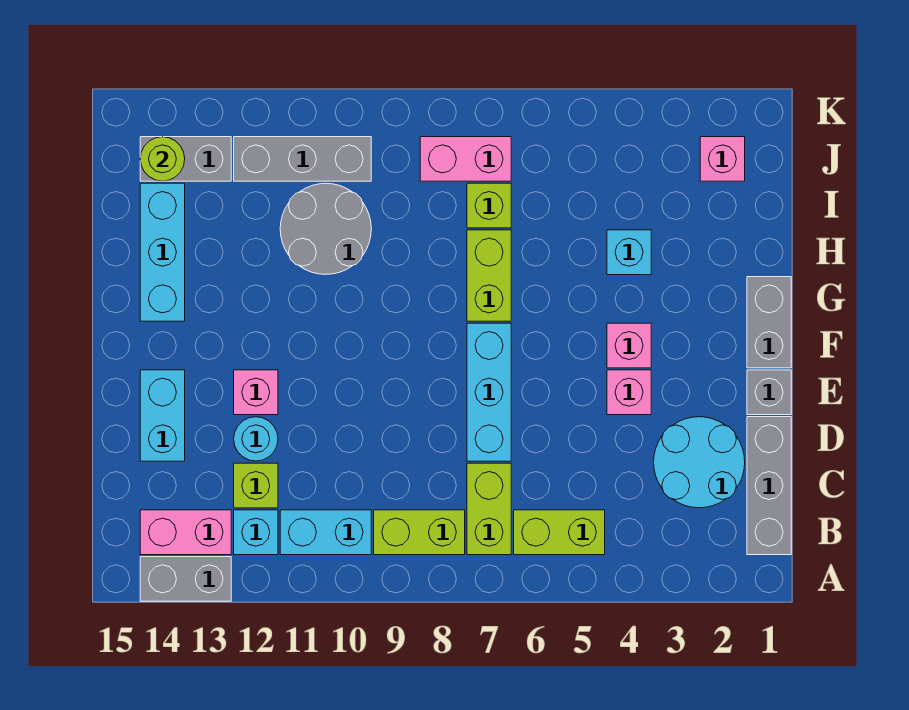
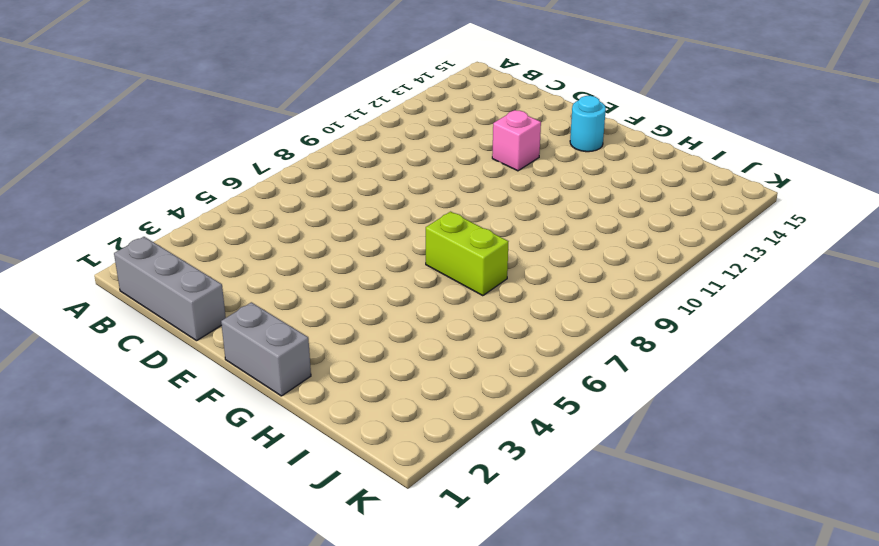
cyan 1x1 round brick [570,96,606,152] -> cyan 1x1 round brick moved to [234,417,278,461]
none -> grey 1x2 brick [140,557,231,601]
none -> lime 1x2 brick [514,510,605,555]
none -> lime 1x2 brick [467,463,511,555]

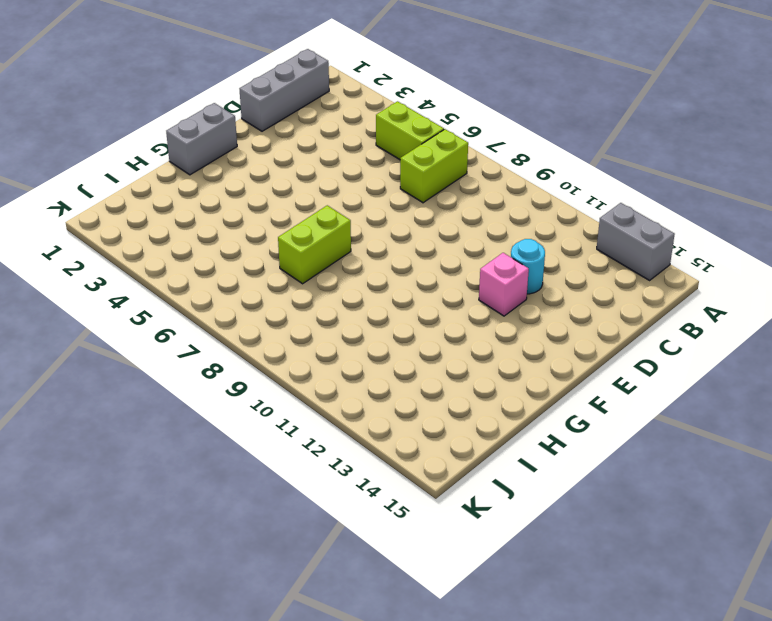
none -> lime 1x2 brick [374,510,465,555]
none -> cyan 1x2 brick [280,510,371,555]
none -> cyan 1x1 brick [234,510,278,555]

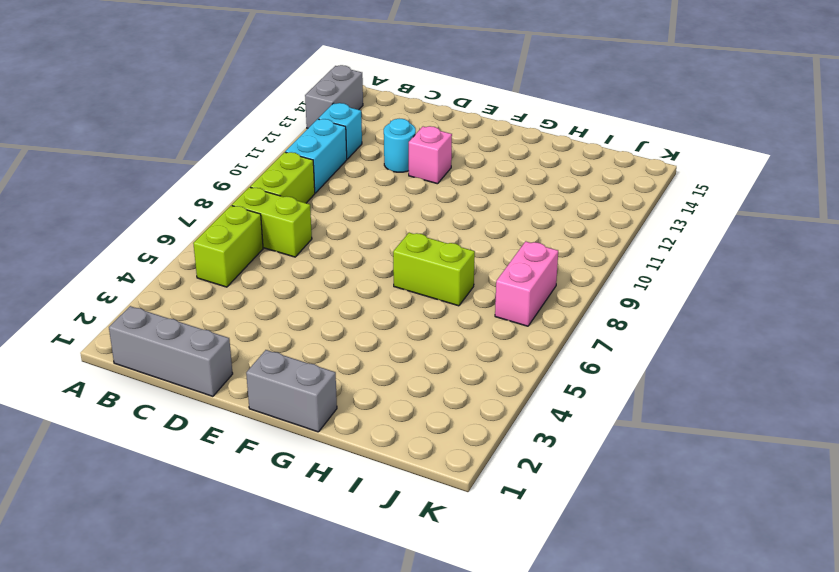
none -> pink 1x2 brick [140,510,231,555]
none -> cyan 2x2 round brick [654,417,745,508]
none -> lime 1x1 brick [234,463,278,508]

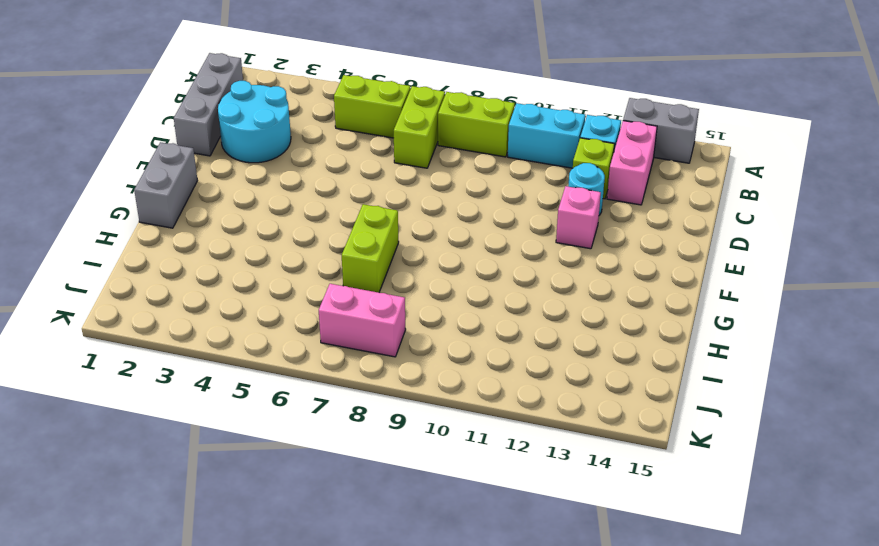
pink 1x2 brick [607,121,657,205] -> pink 1x2 brick turned to [140,510,231,555]
none -> cyan 1x3 brick [467,323,511,461]
none -> cyan 1x2 brick [140,370,185,461]
none -> grey 1x1 brick [747,370,791,415]

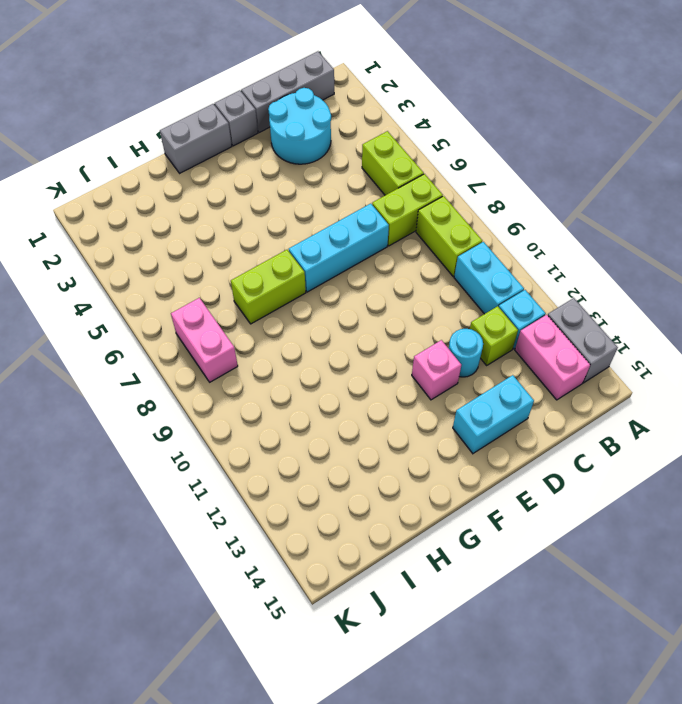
none -> pink 1x1 brick [607,370,651,415]
none -> pink 1x1 brick [607,323,651,368]
none -> cyan 1x3 brick [140,183,185,321]

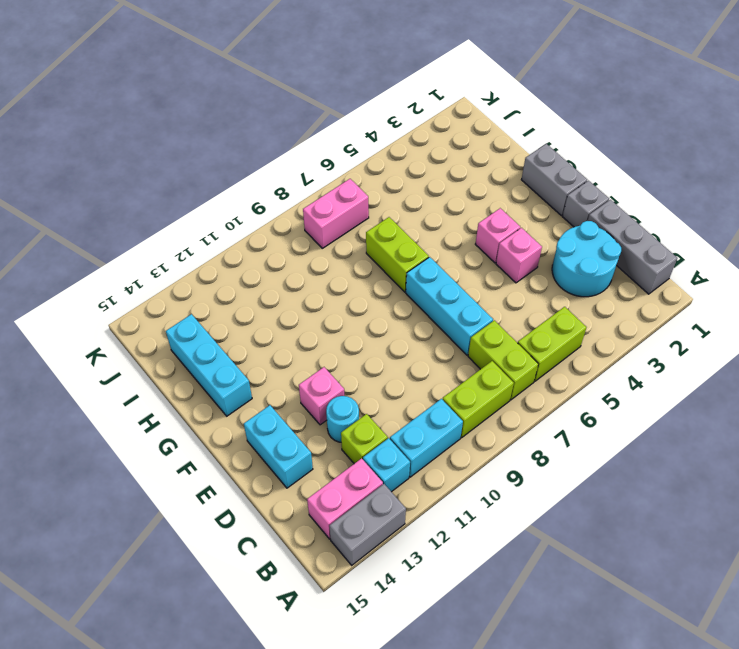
none -> cyan 1x1 brick [607,230,651,275]
none -> grey 2x2 round brick [280,183,371,274]
none -> lime 1x1 brick [467,183,511,228]

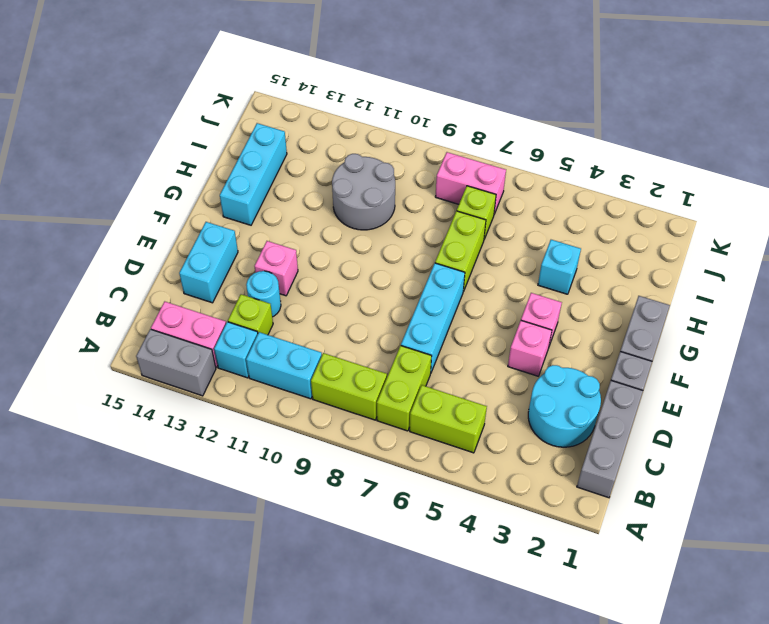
none -> pink 1x1 brick [700,137,745,181]
none -> grey 1x3 brick [234,137,371,181]
none -> grey 1x2 brick [140,137,231,181]

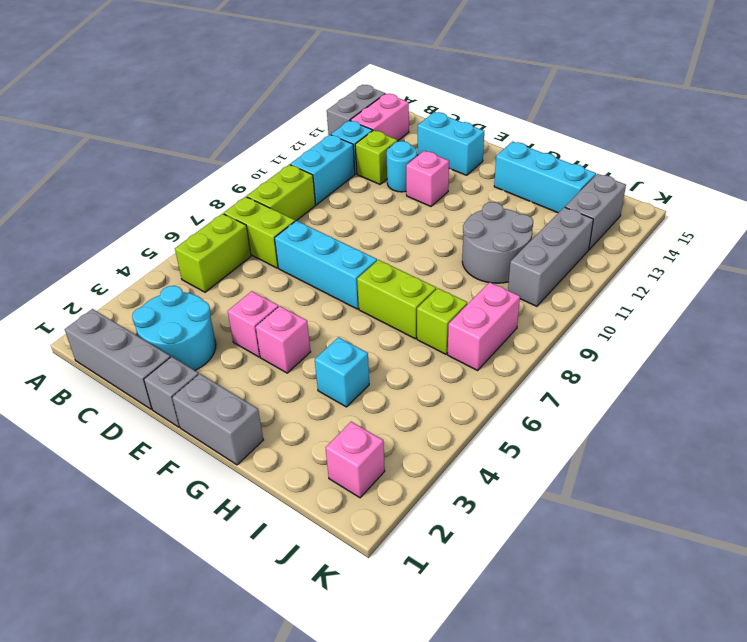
none -> lime 1x1 round brick [140,137,185,181]

